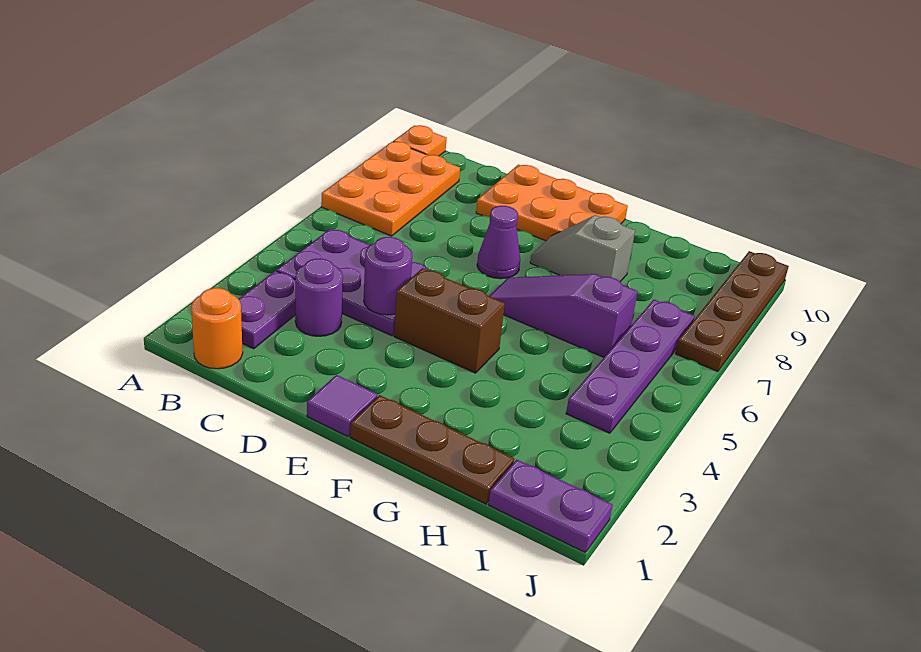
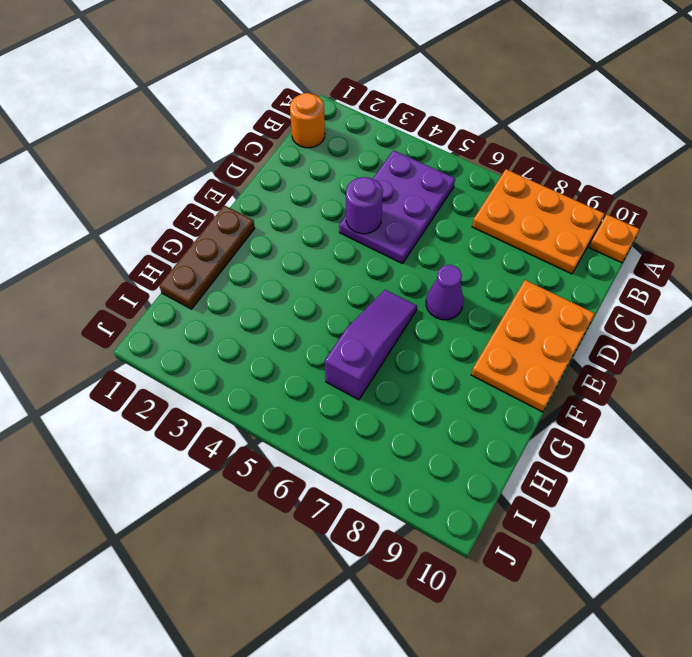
none -> purple 1x2 plate [238,271,295,349]
none -> purple 1x1 round brick [295,259,343,336]
none -> purple 1x1 tile [307,375,377,436]

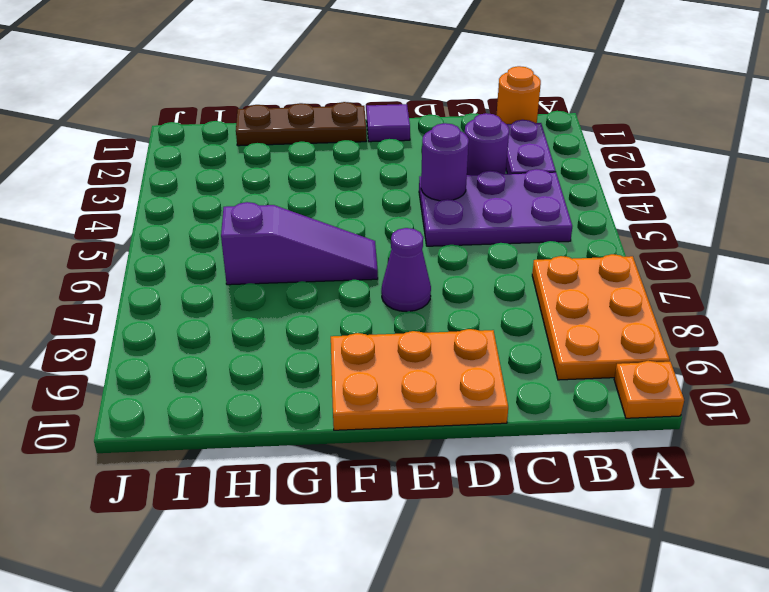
none -> brown 1x2 brick [394,268,505,373]
none -> grey 1x2 slope [530,215,635,282]
none -> purple 1x2 plate [489,460,613,553]

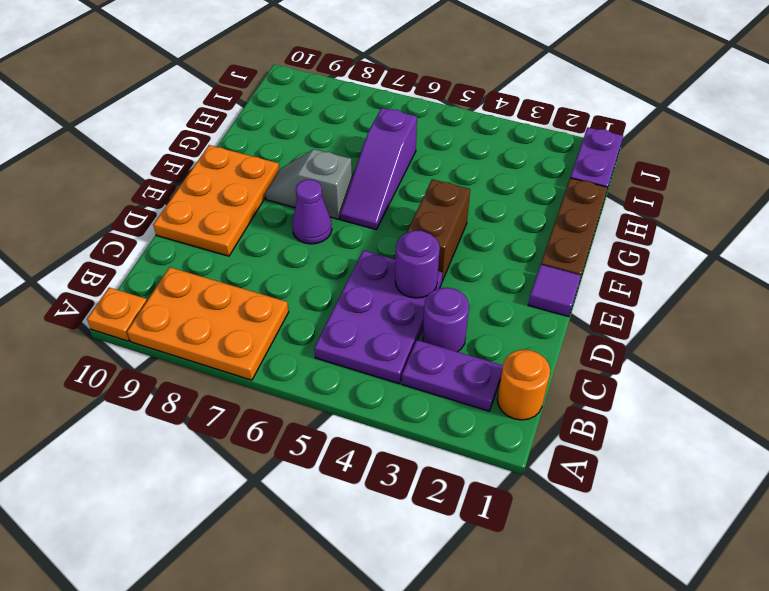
grey 1x2 slope [265,149,352,219] -> grey 1x2 slope turned to [530,215,635,282]
none -> purple 1x4 plate [566,300,695,433]
none -> brown 1x4 plate [676,251,789,372]

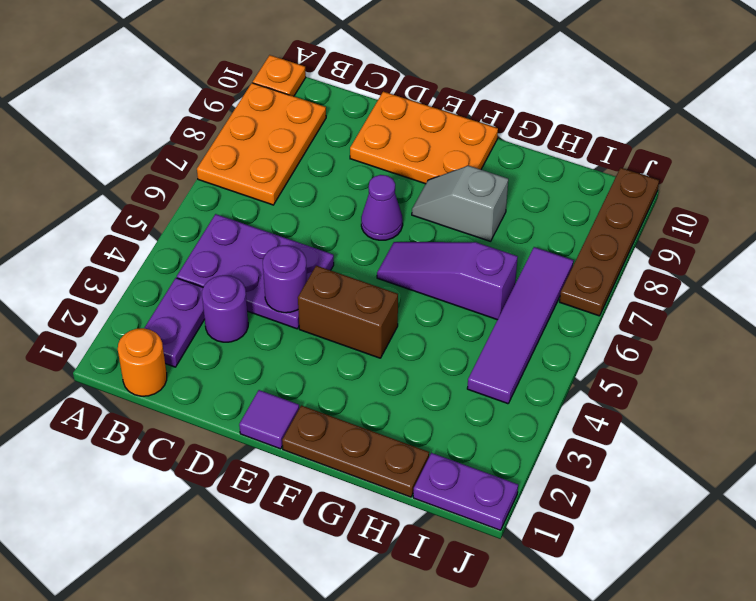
purple 1x4 tile [467,247,573,404] -> purple 1x4 plate [566,300,695,433]

